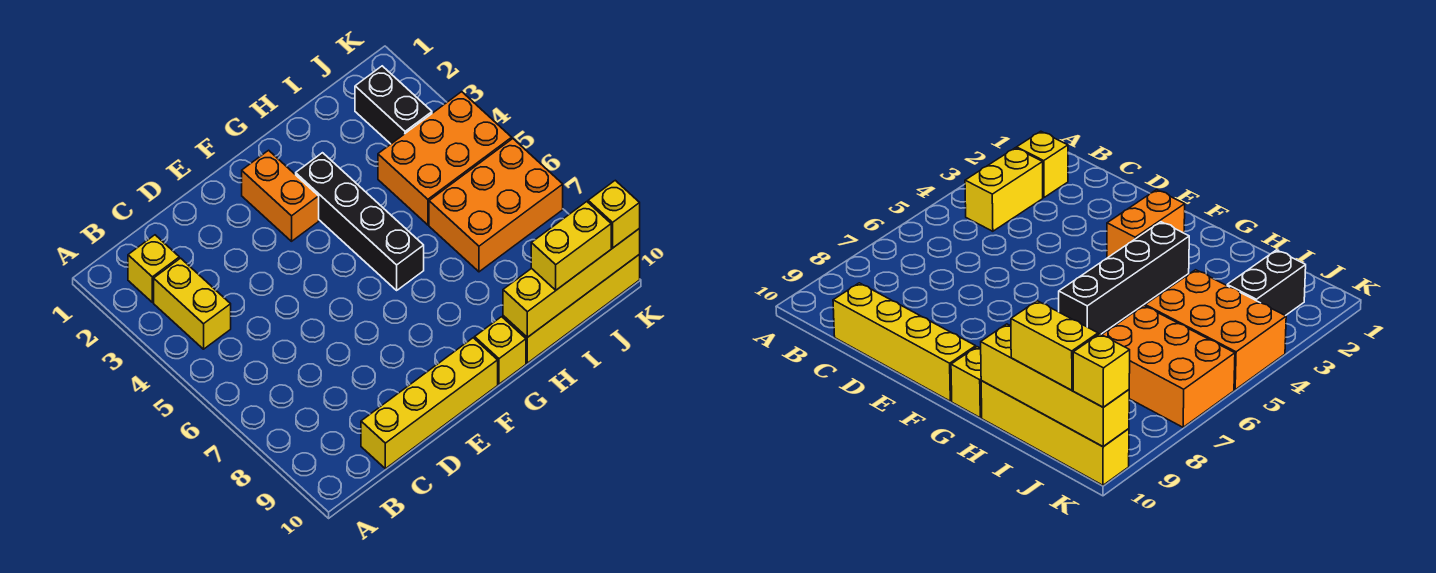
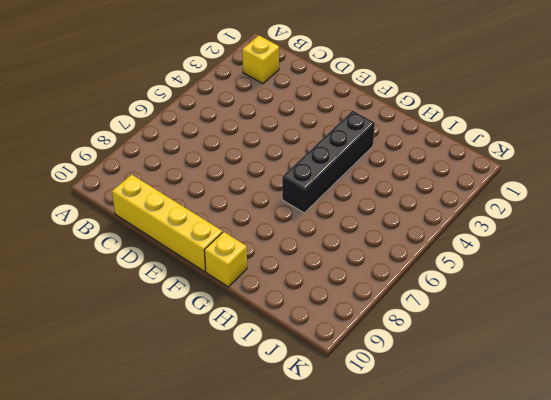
none -> yellow 1x2 brick [154,258,231,349]
none -> orange 1x2 brick [242,150,319,241]
none -> yellow 1x4 brick [503,255,640,363]

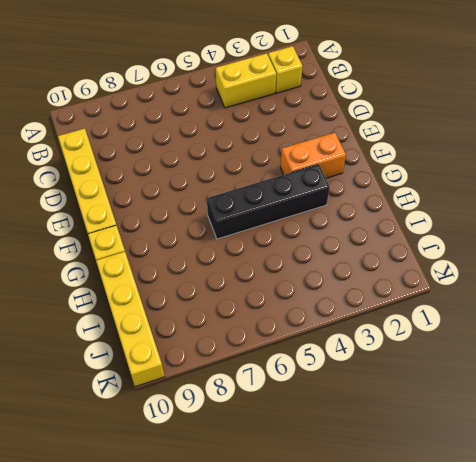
none -> orange 2x3 brick [378,92,512,225]
none -> orange 2x3 brick [429,139,563,272]
none -> black 1x2 brick [355,66,432,144]

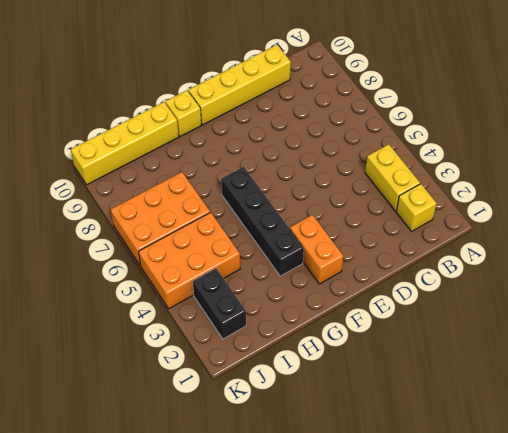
none -> yellow 1x4 brick [503,228,640,337]
none -> yellow 1x2 brick [531,202,611,290]
none -> yellow 1x1 brick [588,180,640,248]

